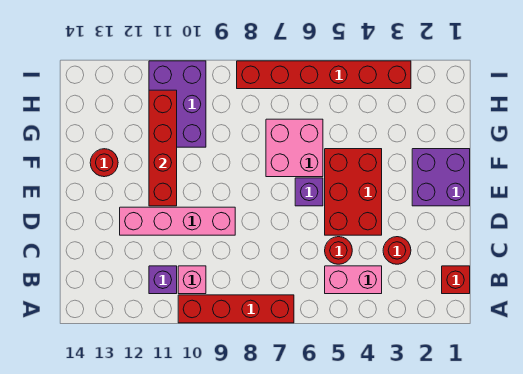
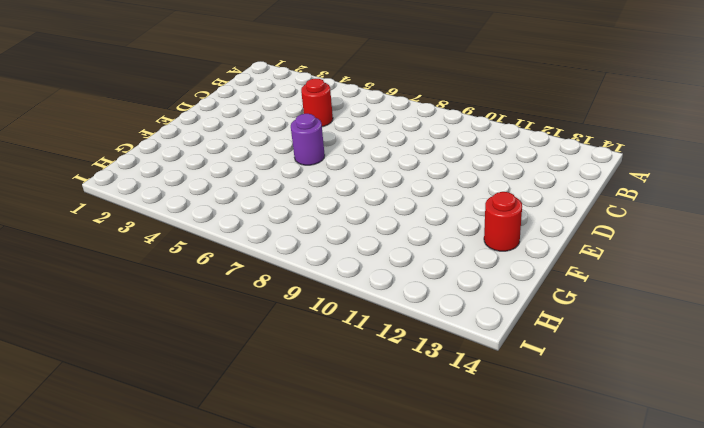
purple 1x1 round brick [291,114,325,165] -> purple 1x1 brick [295,178,323,206]
none -> red 1x4 brick [178,295,294,323]
none -> red 1x1 brick [442,266,470,294]
none -> pink 1x2 brick [325,266,382,294]

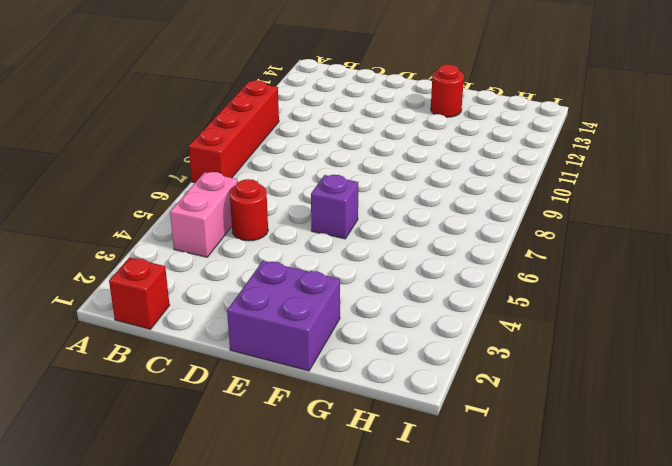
none -> pink 1x1 brick [178,266,206,294]
none -> purple 1x1 brick [149,266,177,294]
none -> red 1x1 round brick [383,237,411,264]

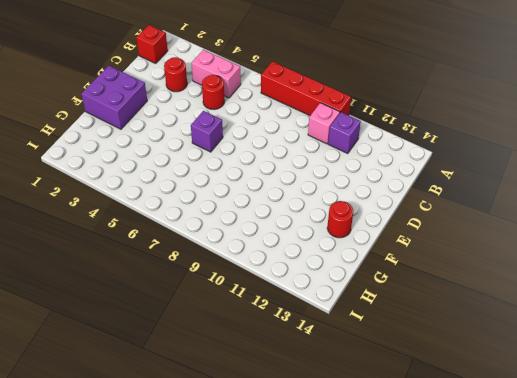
none -> red 2x3 brick [325,149,382,235]
none -> pink 1x4 brick [120,207,235,235]
none -> pink 2x2 brick [266,119,323,177]

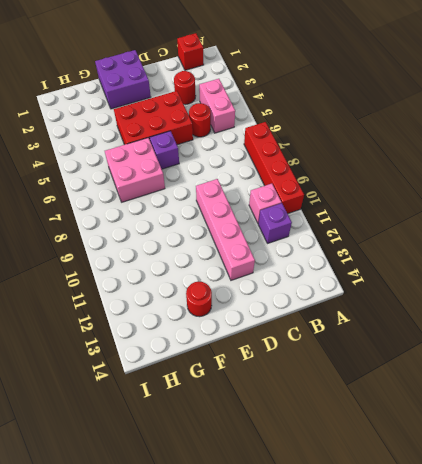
none -> purple 2x3 brick [149,61,206,147]
none -> red 1x6 brick [237,61,411,89]
none -> red 1x4 brick [149,90,177,206]

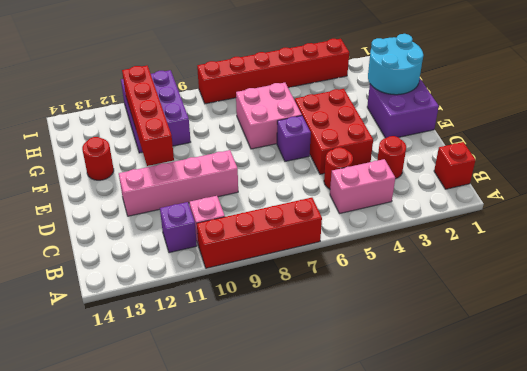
cyan 2x2 round brick [368,34,423,95] -> none

